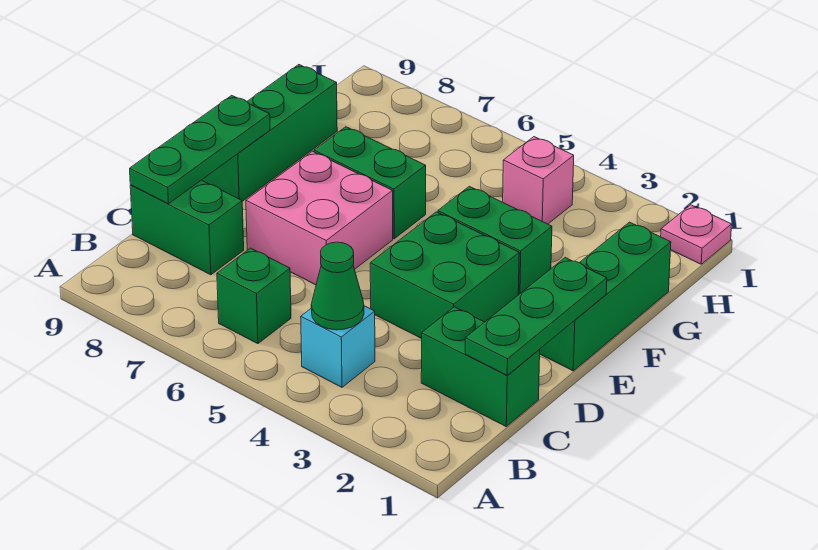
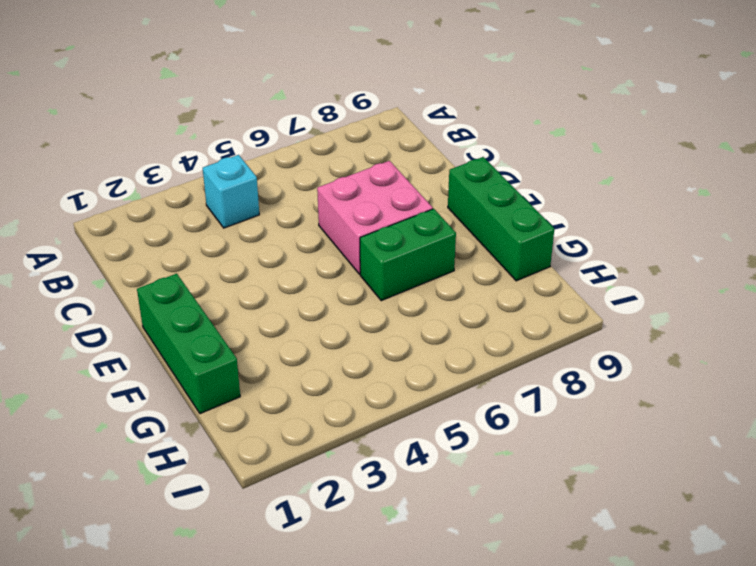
none -> green 1x1 brick [217,248,291,344]
none -> green 1x2 brick [421,307,540,426]
none -> green 1x2 brick [130,180,244,275]

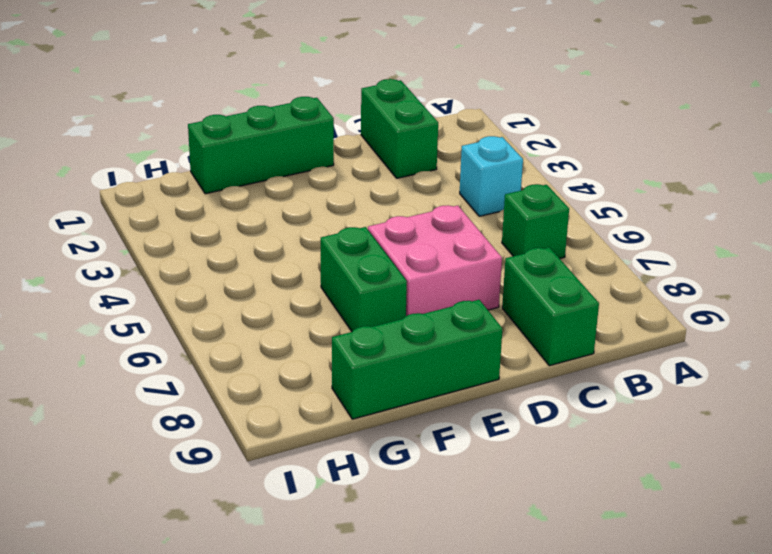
none -> green 2x2 brick [370,212,519,339]
none -> green 1x2 brick [438,186,552,295]
none -> pink 1x1 brick [503,137,574,224]

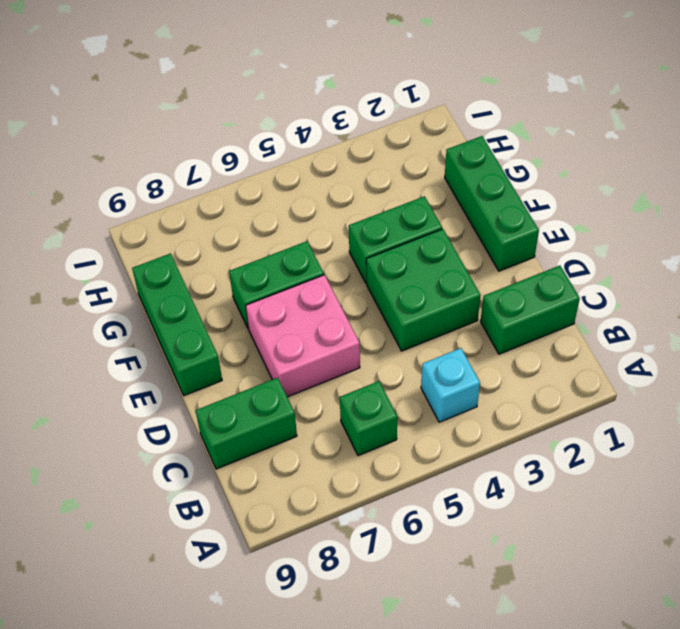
none -> pink 1x1 brick [503,137,574,224]
none -> pink 1x1 plate [661,205,732,264]
none -> green 1x1 cone [311,242,364,330]

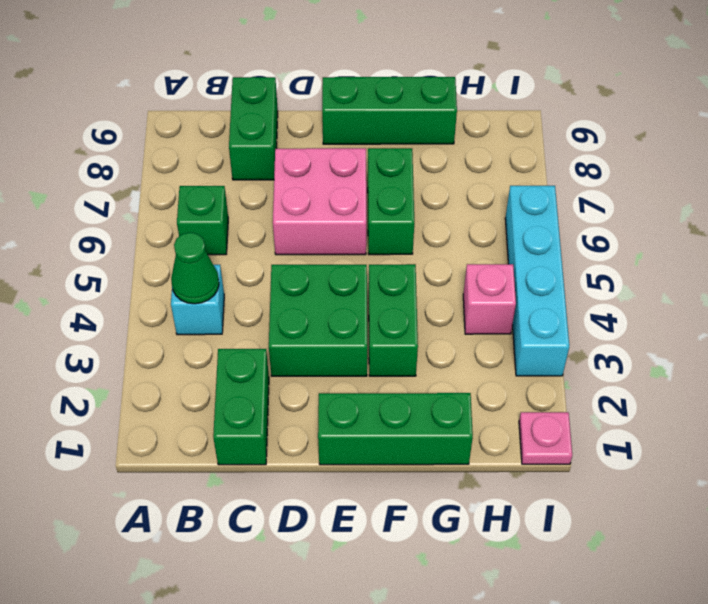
cyan 1x4 brick [505,186,569,376] -> none
none -> green 1x3 plate [465,258,607,376]
none -> green 1x3 plate [130,95,270,204]

